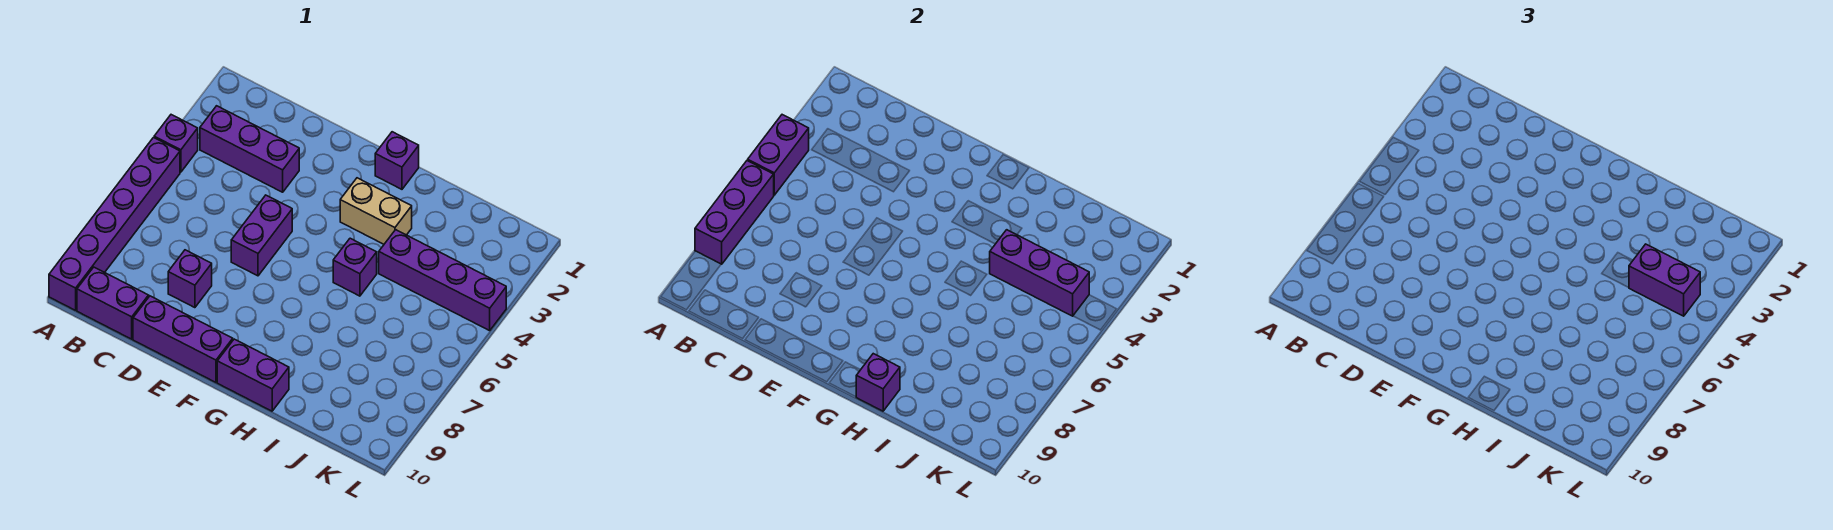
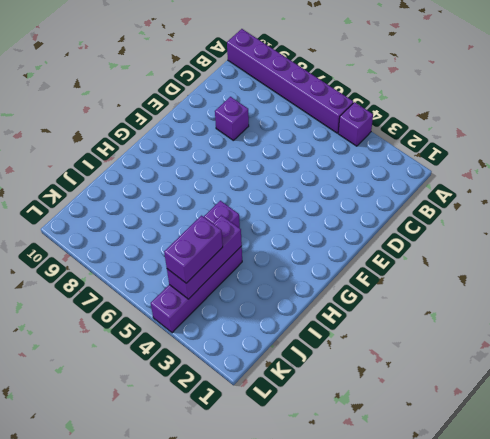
none -> purple 1x3 brick [200,106,299,192]
none -> purple 1x2 brick [77,267,149,339]
none -> purple 1x3 brick [133,296,233,382]

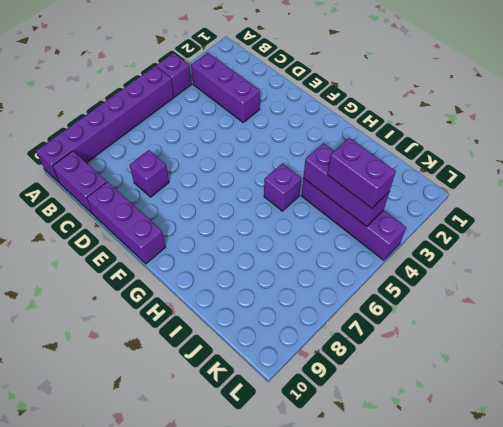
none -> purple 1x2 brick [231,195,292,276]
none -> purple 1x1 brick [375,132,419,189]
none -> tan 1x2 brick [340,178,412,244]

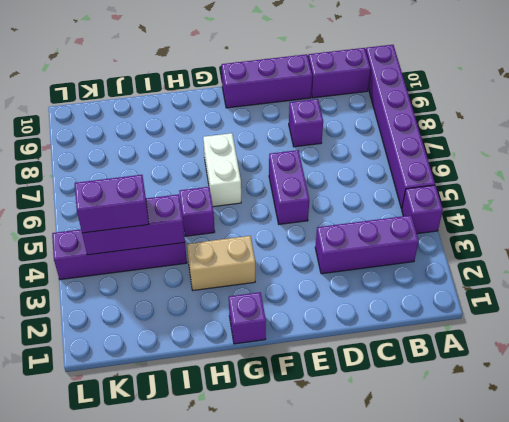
white 1x2 brick [203,133,241,207] -> none
none -> purple 1x2 brick [217,339,289,411]
none -> purple 1x2 brick [748,115,809,195]
none -> purple 1x3 brick [695,161,774,264]

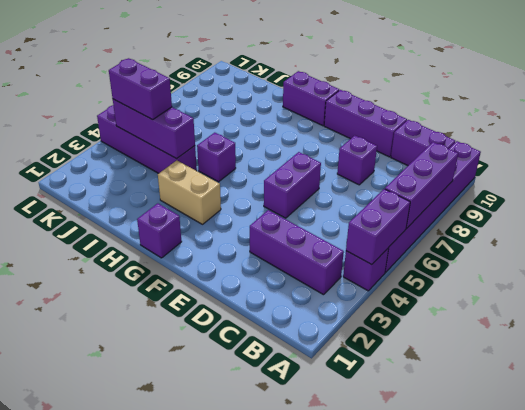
none -> purple 1x1 brick [856,354,900,411]

